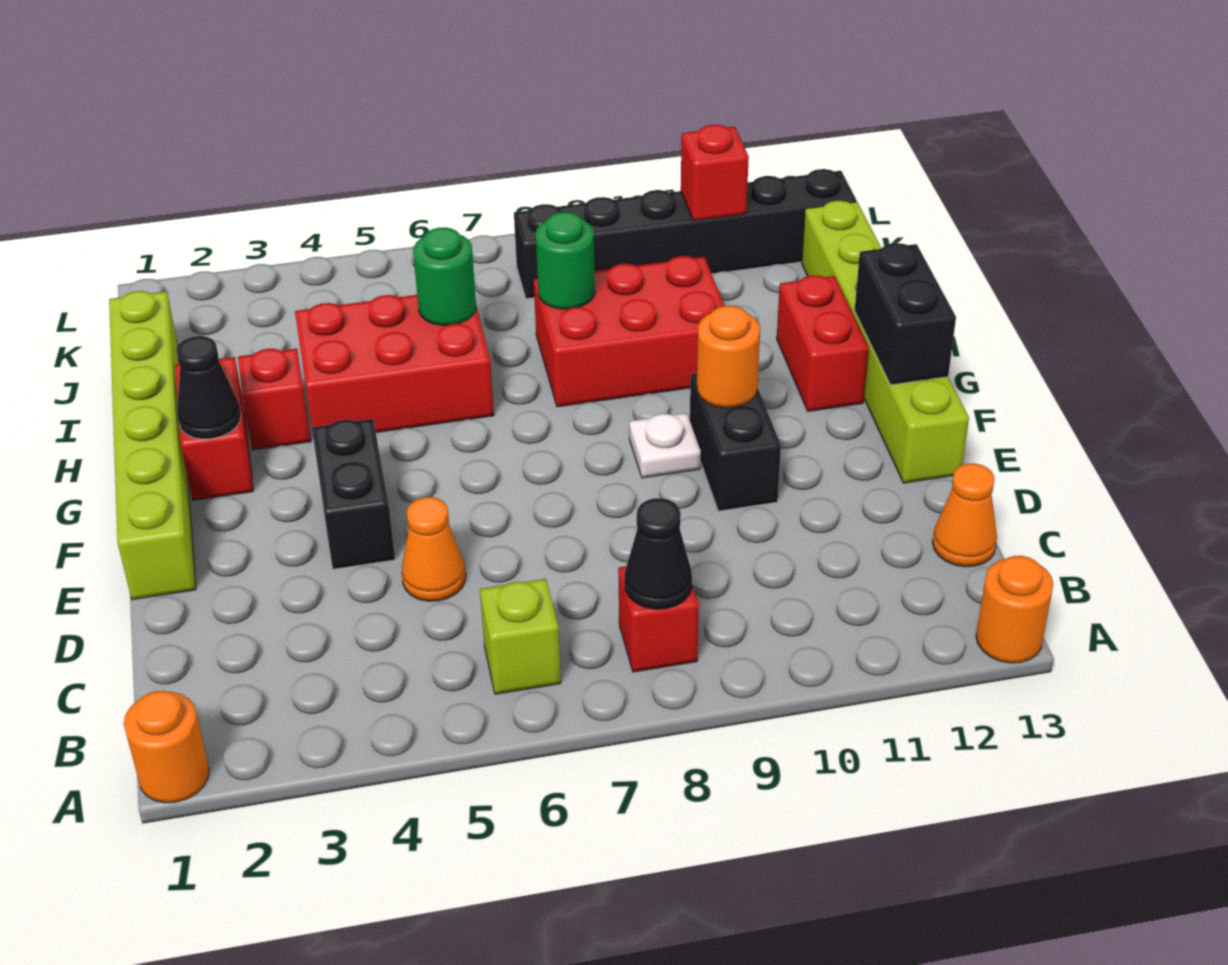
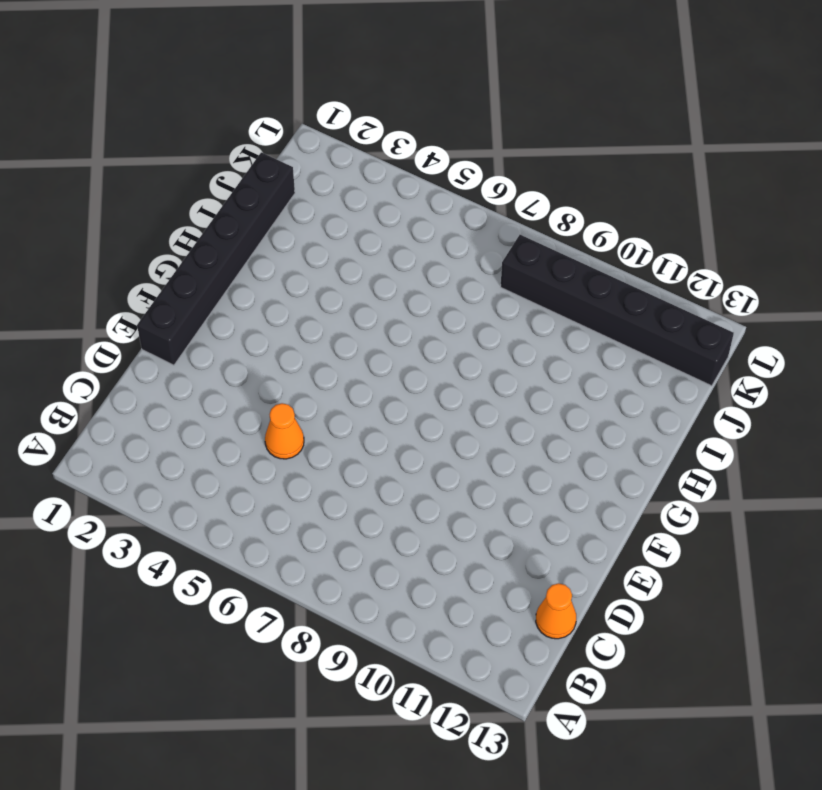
black 1x6 brick [137,152,295,365] -> lime 1x6 brick [109,291,196,600]
none -> orange 1x1 round brick [124,691,209,803]
none -> orange 1x1 round brick [976,556,1053,663]
none -> lime 1x1 brick [480,579,561,694]

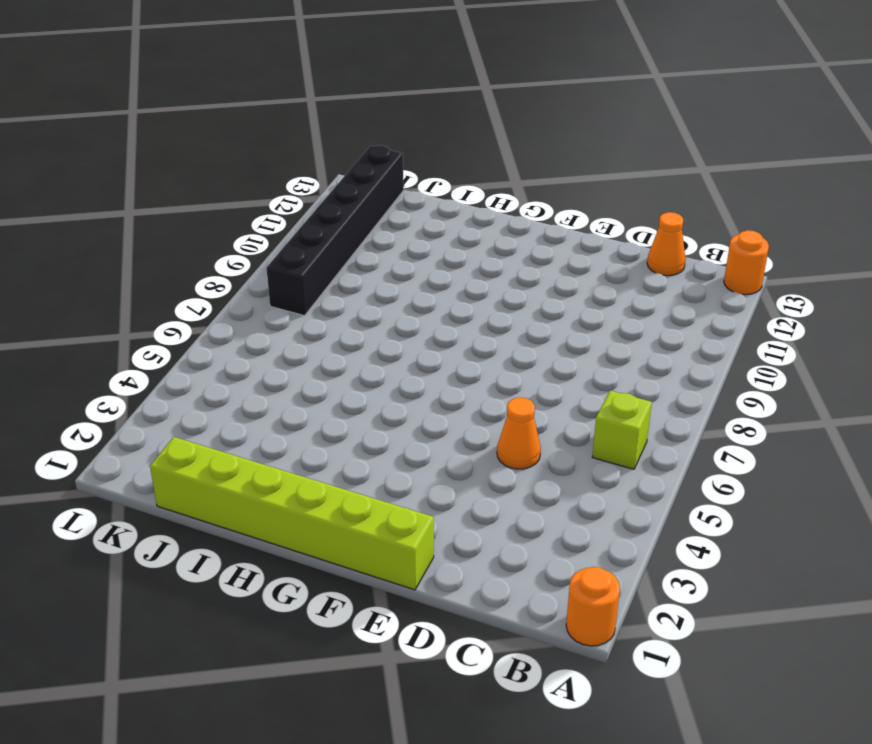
none -> red 1x1 brick [618,566,699,672]
none -> black 1x2 brick [312,419,395,569]
none -> black 1x2 brick [690,373,781,511]

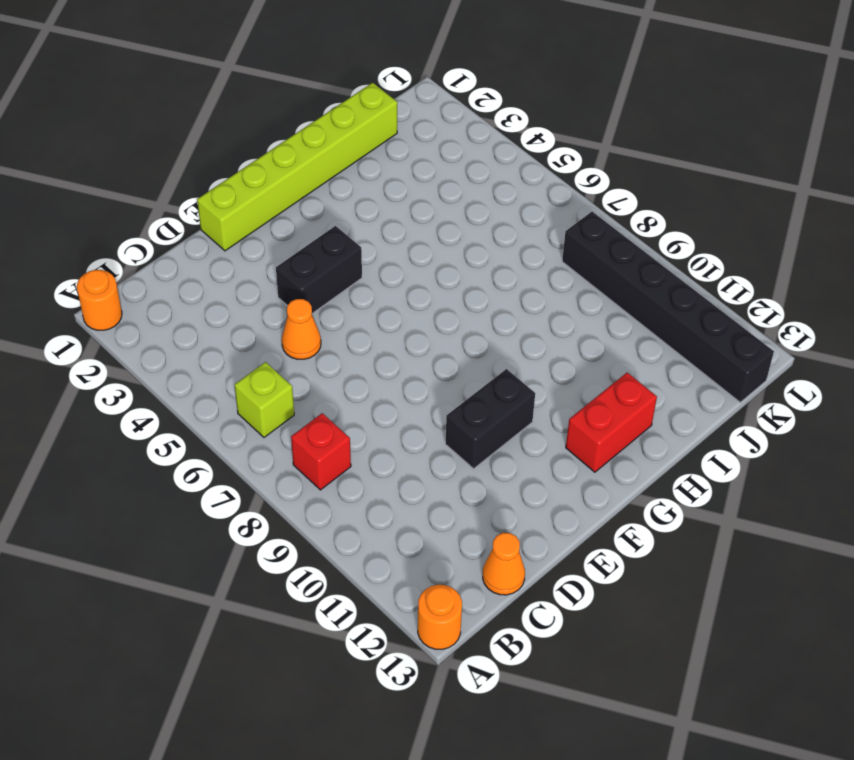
none -> lime 1x6 brick [802,201,969,483]
none -> white 1x1 plate [629,413,701,478]
none -> red 1x2 brick [175,357,253,500]

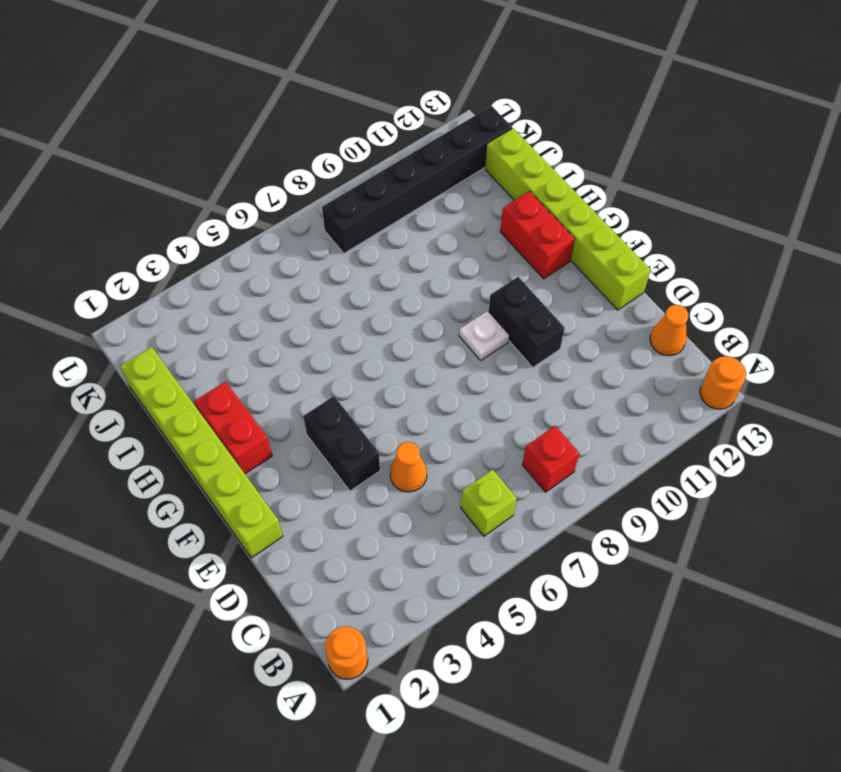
none -> red 1x1 brick [238,349,311,450]
none -> red 2x3 brick [295,295,494,432]
none -> red 2x3 brick [534,256,724,407]

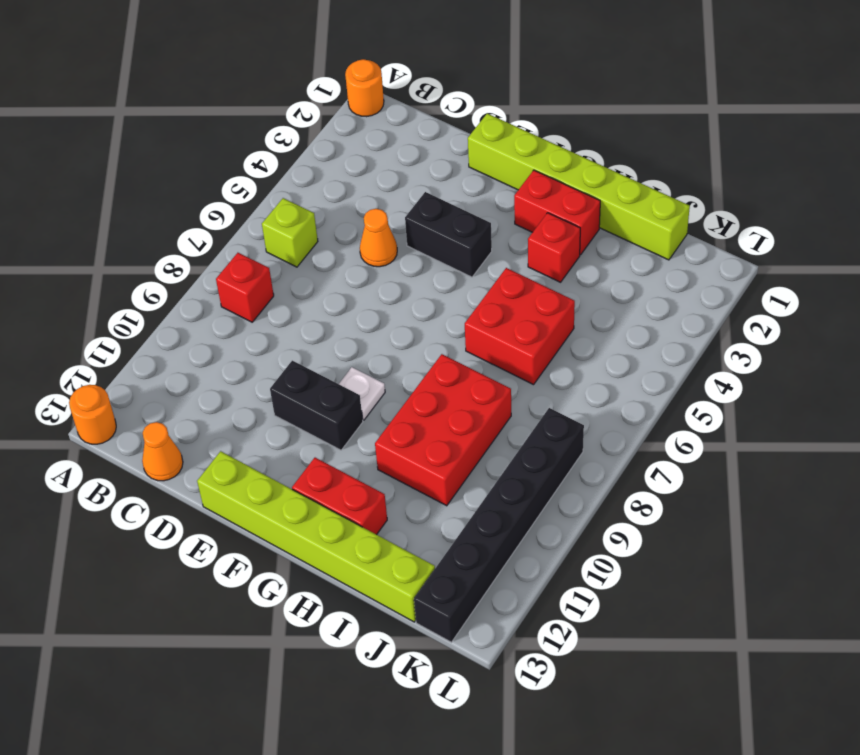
red 2x2 brick [465,268,575,385] -> red 2x3 brick [295,295,494,432]
none -> black 1x1 cone [625,498,692,609]
none -> orange 1x1 round brick [697,306,760,408]
none -> black 1x2 brick [855,243,956,385]

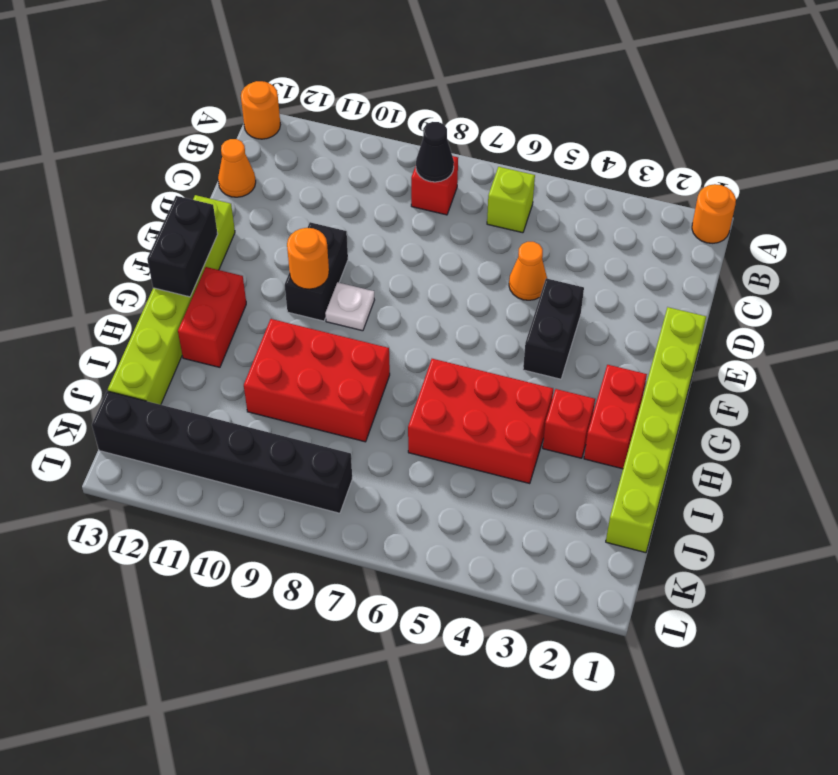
none -> black 1x1 cone [177,336,241,439]
none -> green 1x1 round brick [413,227,476,326]
none -> green 1x1 round brick [536,212,595,309]

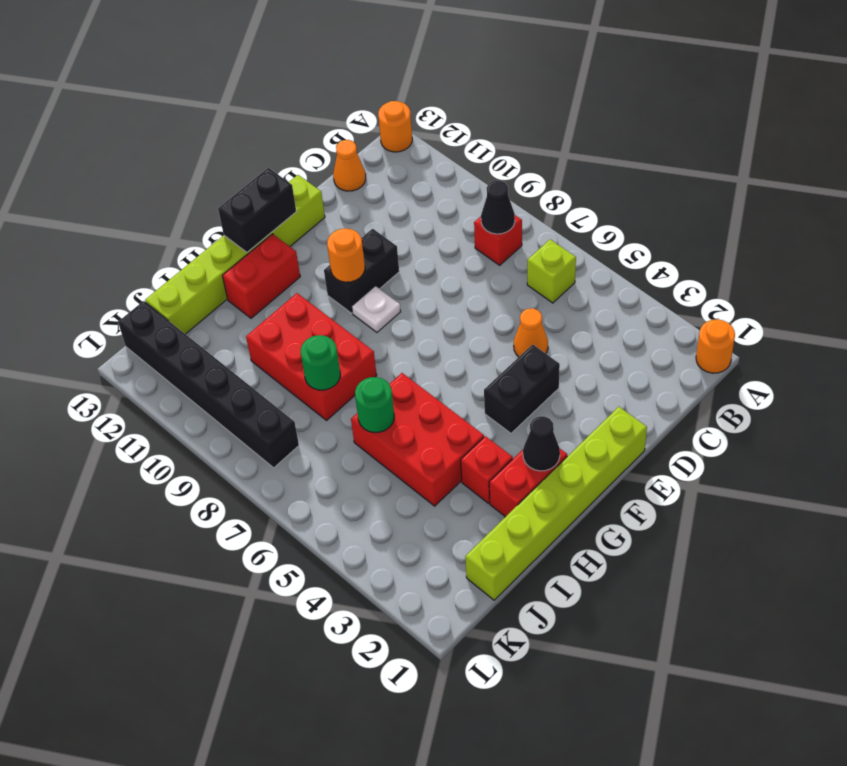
none -> red 1x1 brick [681,125,749,221]

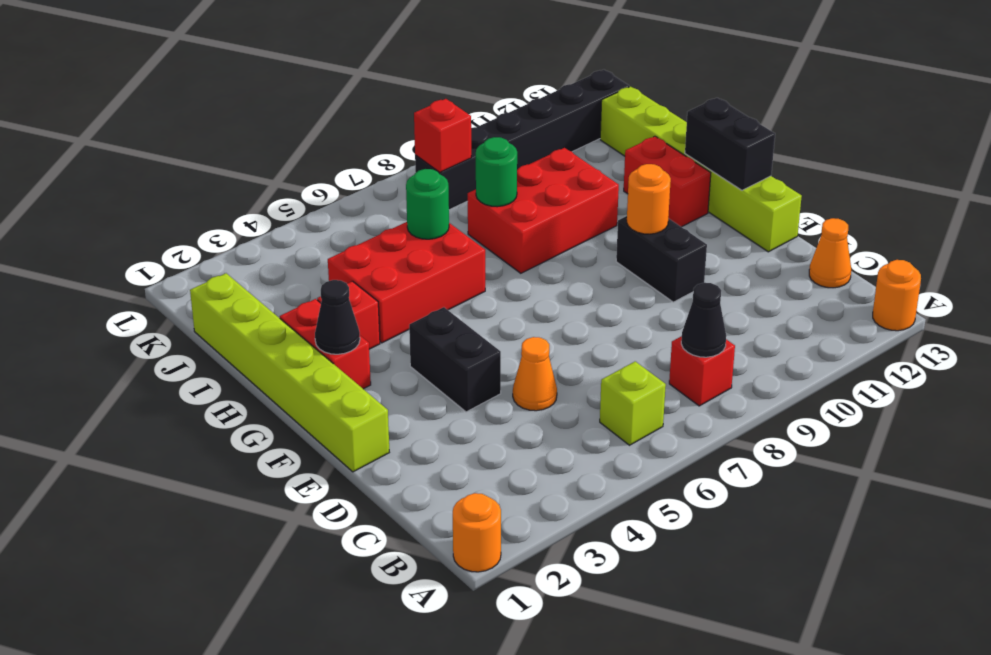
red 1x1 brick [414,99,471,172] -> red 1x1 brick moved to [681,125,749,221]
none -> white 1x1 plate [629,413,701,478]

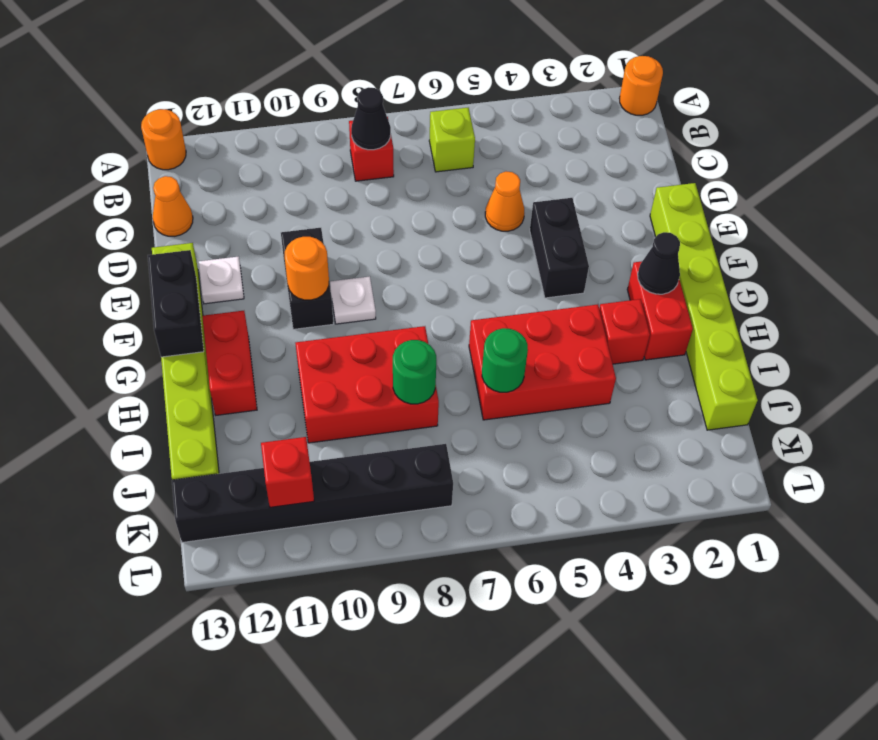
white 1x1 plate [199,257,244,304] -> none

